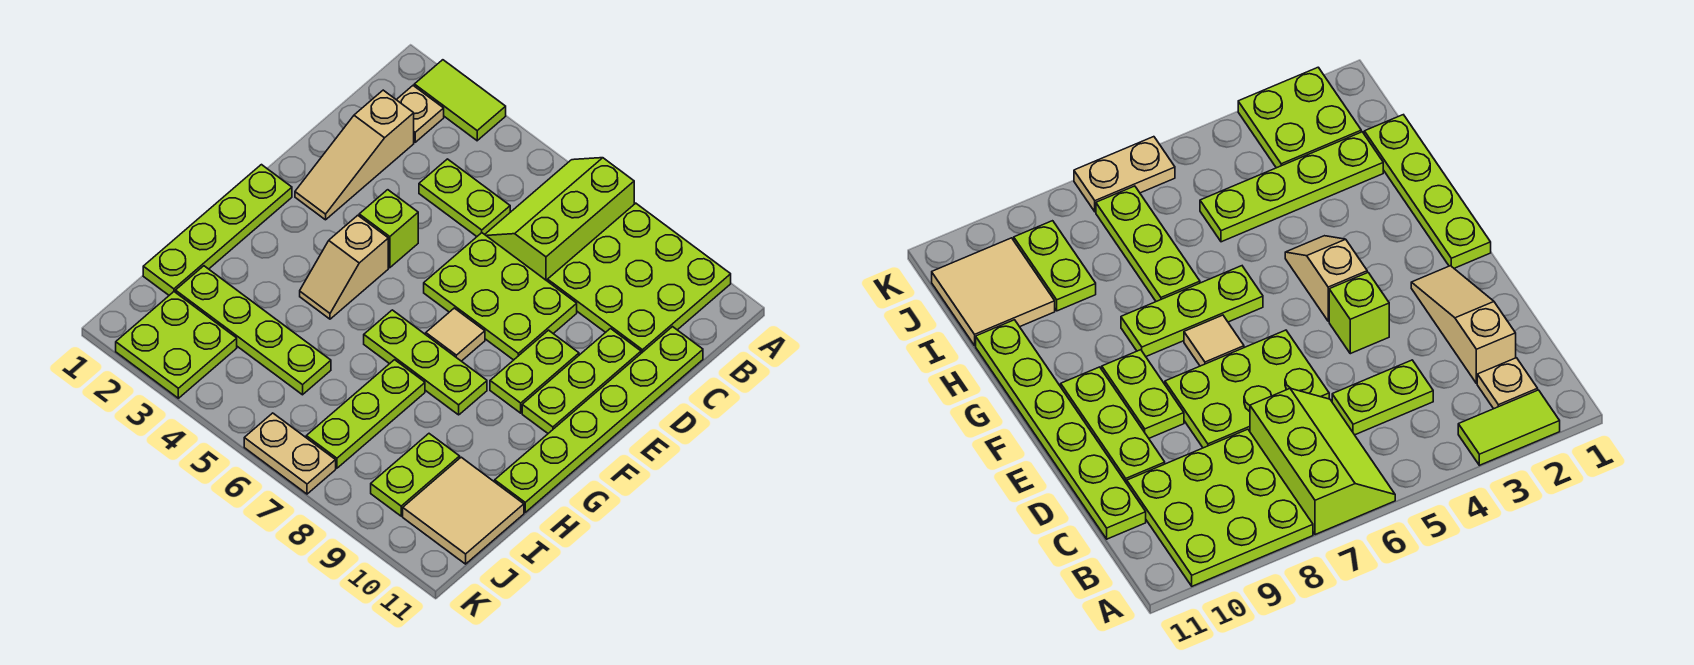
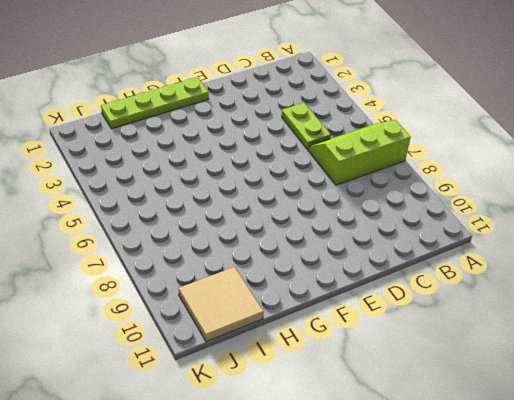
none -> lime 1x2 tile [414,60,506,141]
none -> lime 3x3 plate [548,203,731,353]
none -> tan 1x1 plate [396,86,444,142]

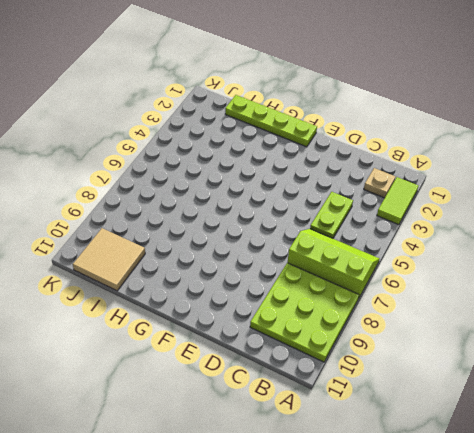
none -> tan 1x3 slope [295,90,414,220]
none -> lime 1x6 plate [495,327,703,512]
none -> lime 2x3 plate [424,233,577,360]

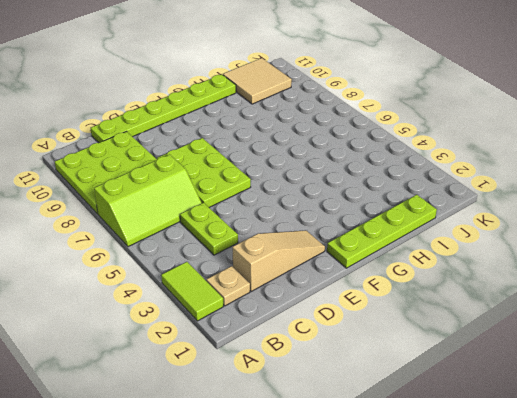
none -> lime 1x3 plate [522,329,641,433]
none -> lime 1x1 brick [359,190,418,268]
none -> lime 1x2 plate [490,330,579,413]

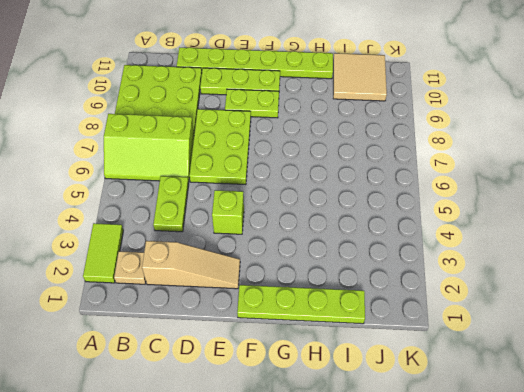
none -> tan 1x2 slope [300,215,388,319]
none -> tan 1x1 tile [426,308,485,361]
none -> lime 1x3 plate [364,310,487,415]

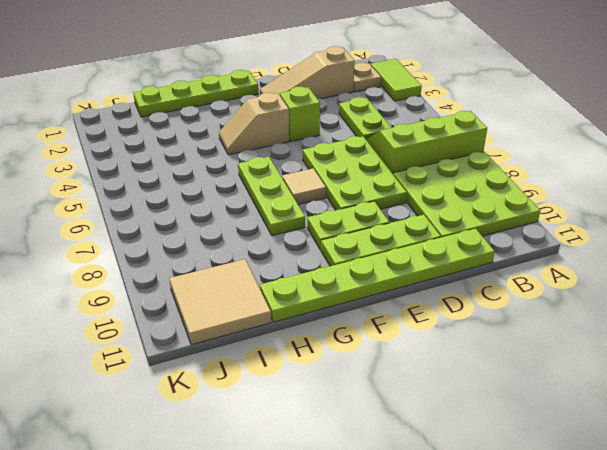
none -> lime 1x3 plate [306,360,425,468]
none -> lime 1x4 plate [175,266,331,395]
none -> lime 1x2 plate [371,434,460,516]

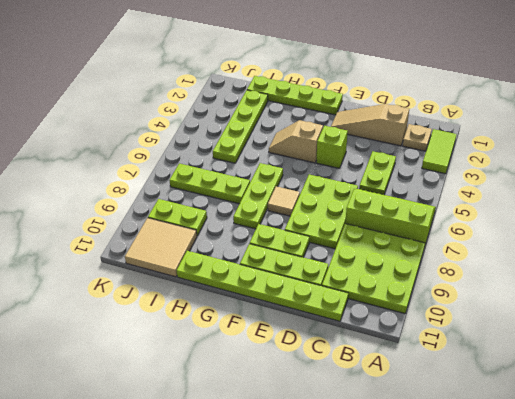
none -> lime 2x2 plate [116,292,237,398]
none -> tan 1x2 plate [244,413,336,494]

